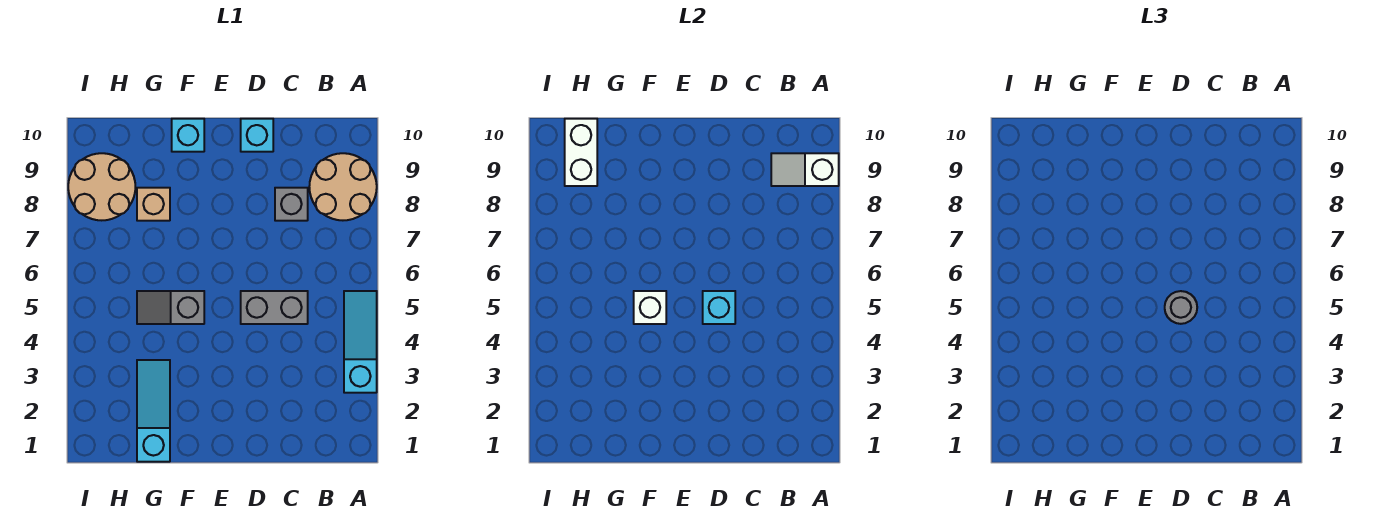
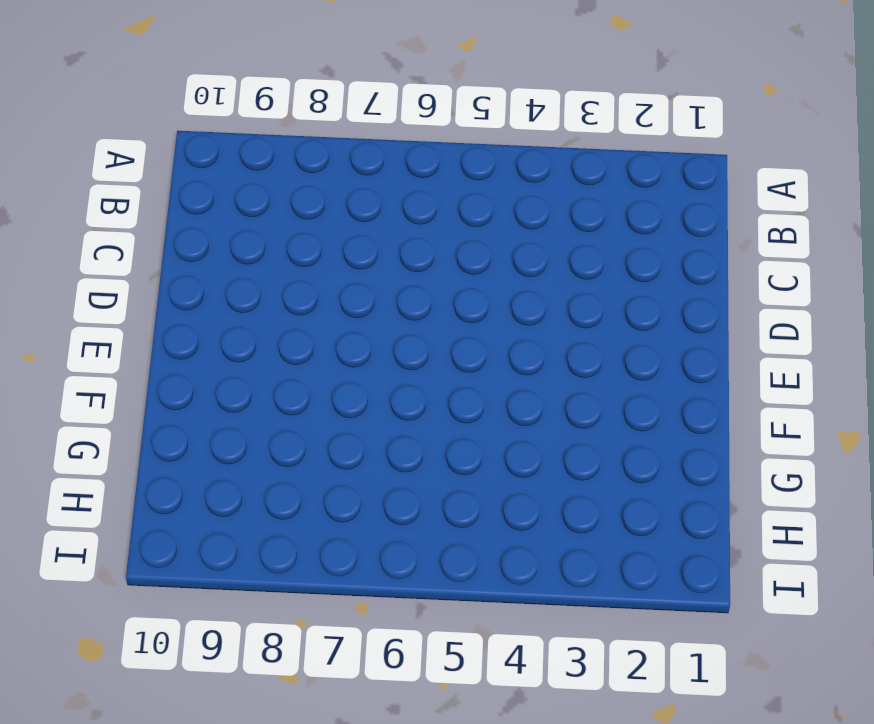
none -> cyan 1x3 slope [344,291,377,393]
none -> tan 2x2 round brick [309,153,377,220]
none -> grey 1x2 brick [241,291,308,324]

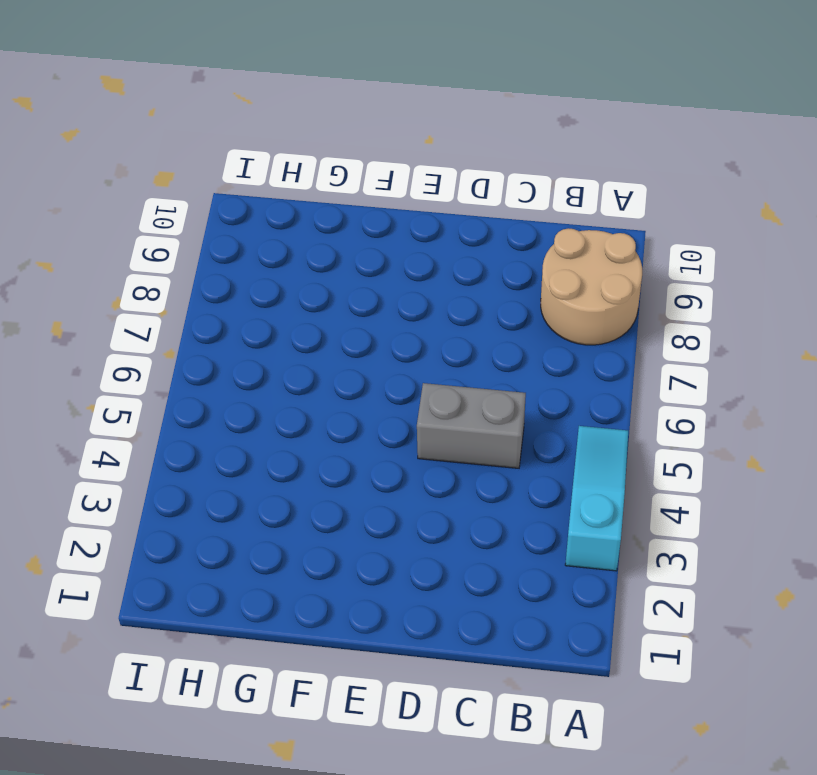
none -> grey 1x1 brick [275,188,308,221]
none -> cyan 1x1 brick [241,119,273,152]
none -> grey 1x2 slope [137,291,204,324]

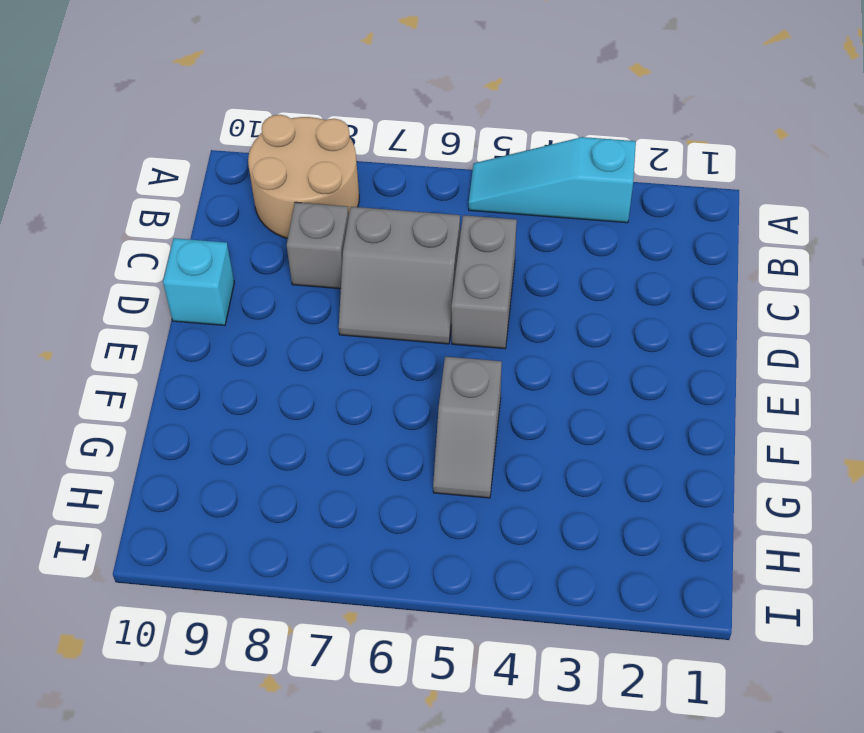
grey 2x2 slope [339,207,460,344] -> none
none -> cyan 1x1 brick [172,119,204,152]
none -> cyan 1x3 slope [137,360,170,462]
none -> tan 1x1 brick [137,188,170,221]

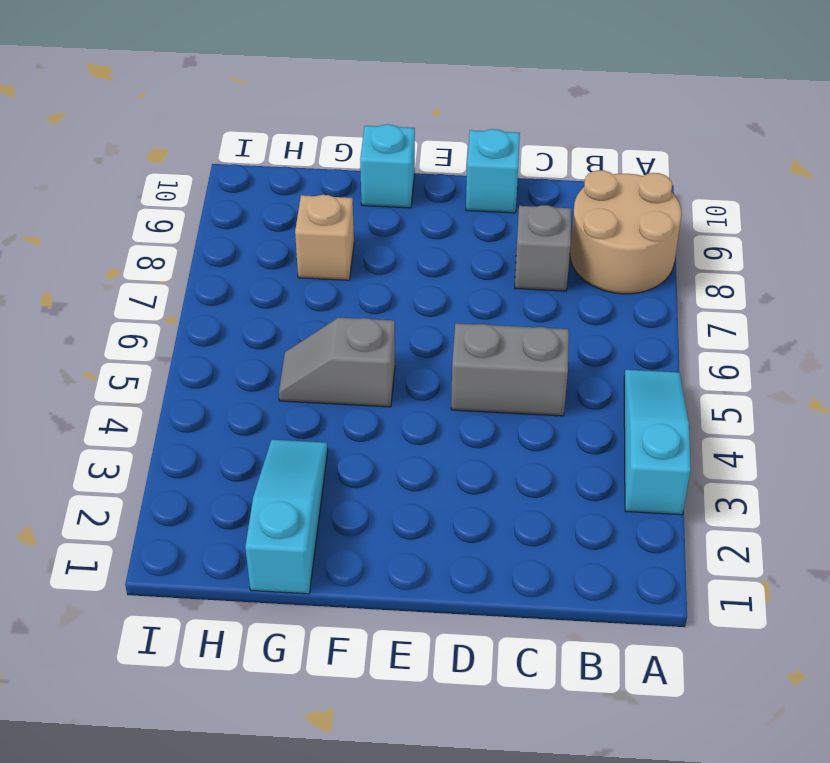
none -> tan 2x2 round brick [68,153,135,220]
none -> white 1x2 slope [771,153,839,186]
none -> cyan 1x1 brick [703,291,735,324]

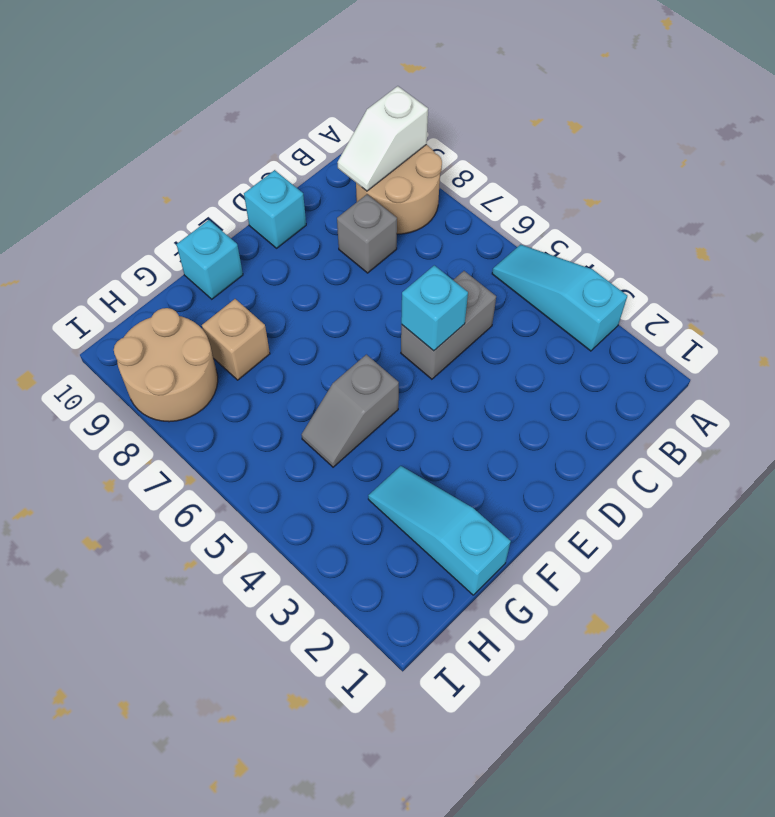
none -> white 1x1 brick [634,291,666,324]
none -> white 1x2 brick [565,119,597,186]
none -> grey 1x1 round brick [1165,291,1197,324]

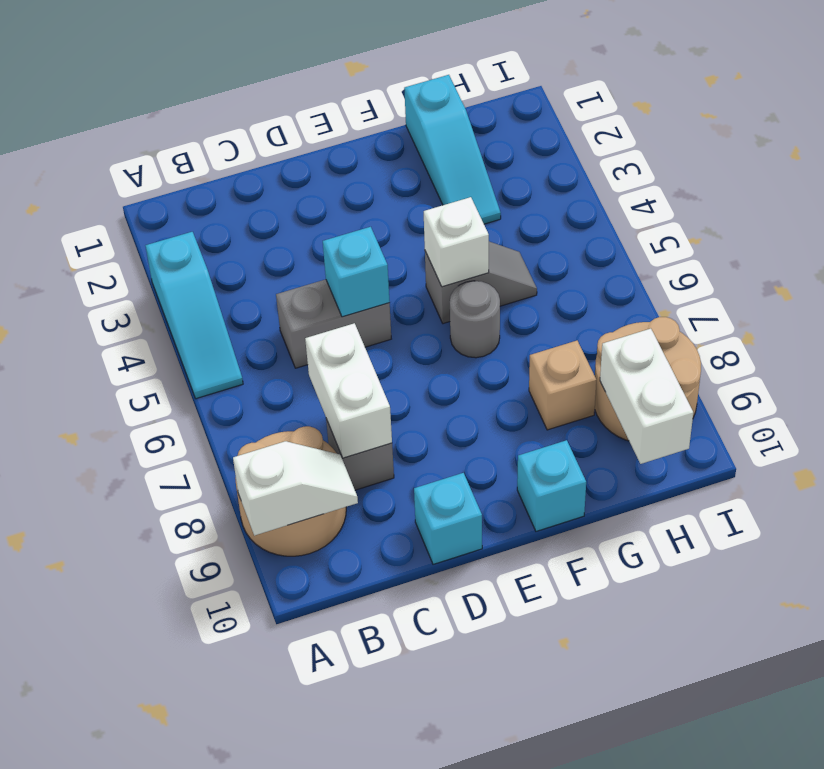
white 1x2 brick [305,323,392,458] -> none
grey 1x1 round brick [450,281,500,358] -> grey 1x1 round brick moved to [1165,291,1197,324]

